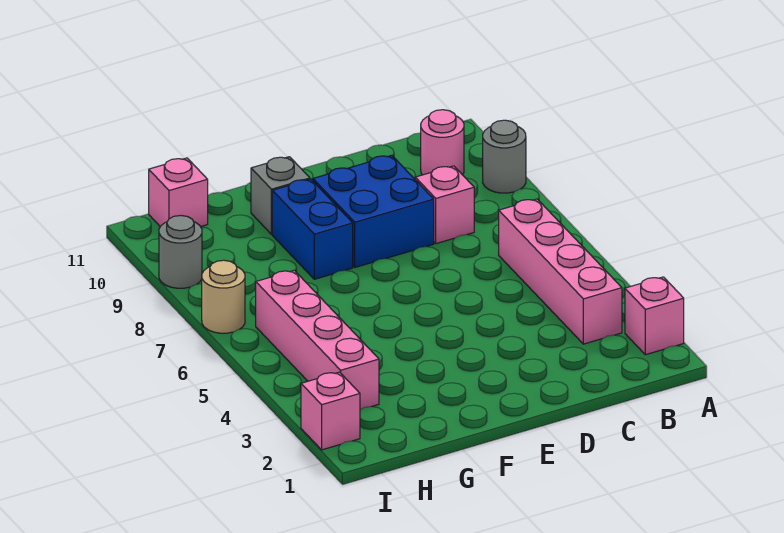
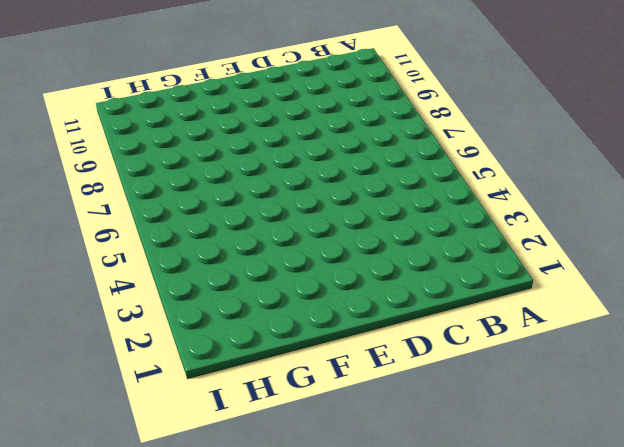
none -> pink 1x1 brick [625,277,684,355]
none -> grey 1x1 round brick [483,120,526,193]
none -> pink 1x4 brick [499,199,622,344]

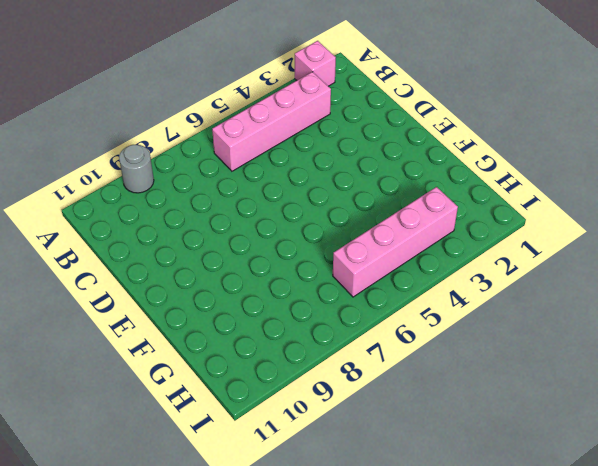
none -> pink 1x1 round brick [421,110,464,175]
none -> pink 1x1 brick [415,166,474,244]
none -> blue 2x2 brick [313,155,434,267]

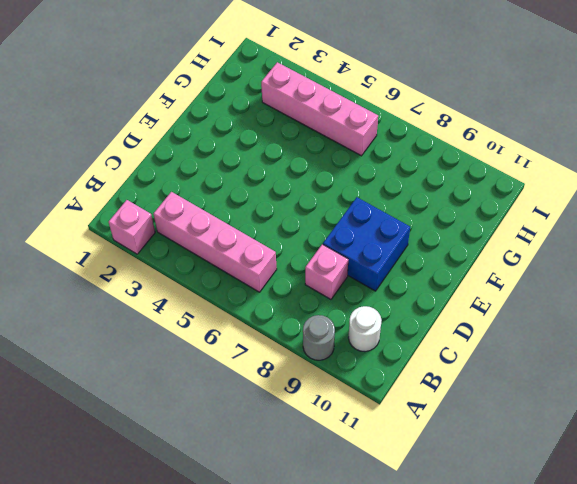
white 1x1 round brick [348,306,382,352] -> pink 1x1 round brick [421,110,464,175]
none -> blue 1x2 brick [272,179,353,279]
none -> grey 1x1 brick [251,157,310,234]
none -> pink 1x1 brick [149,158,208,227]

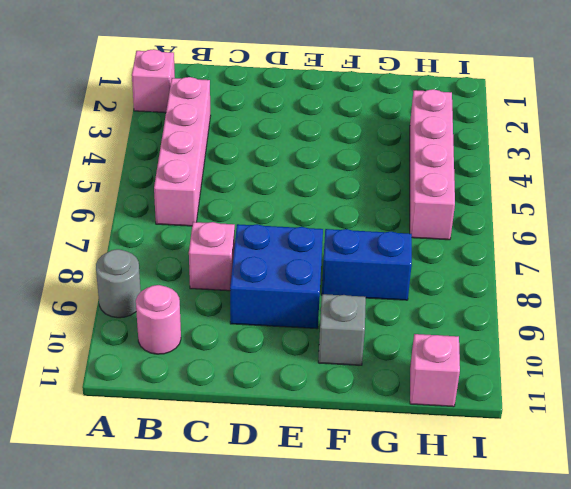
blue 1x2 brick [322,229,412,300] -> blue 1x2 brick turned to [272,179,353,279]
none -> pink 1x1 brick [301,372,360,450]
none -> tan 1x1 round brick [202,260,245,333]
none -> grey 1x1 round brick [159,216,202,288]

